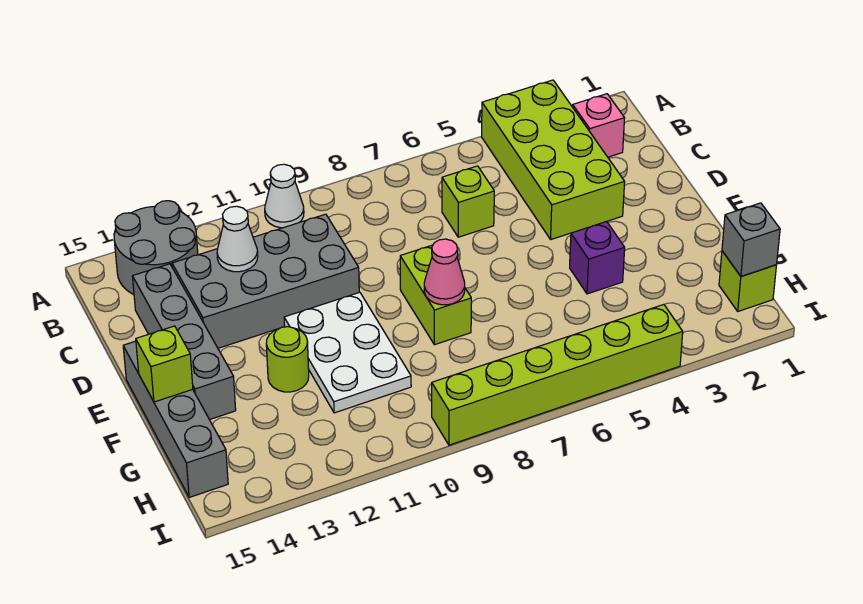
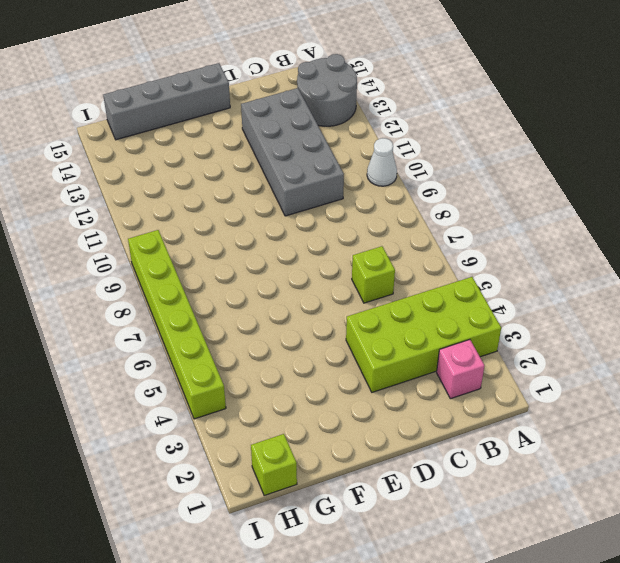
none -> grey 1x4 brick [132,264,236,420]
none -> lime 1x2 brick [400,245,471,345]
none -> white 2x3 plate [284,292,411,413]

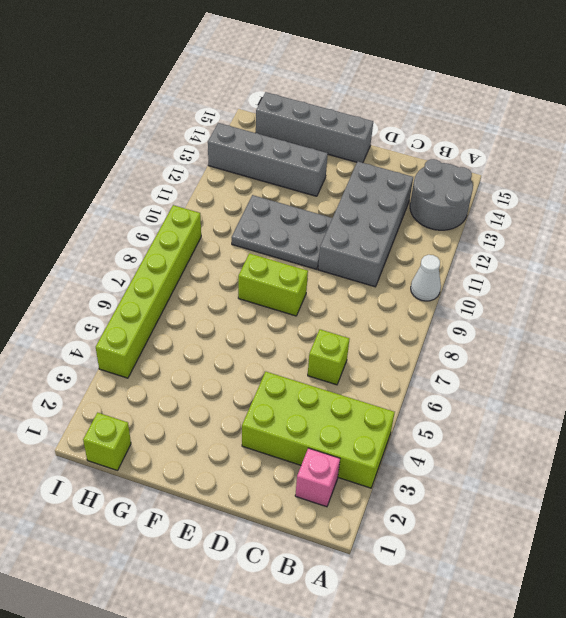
grey 2x3 plate [231,195,332,269] -> white 2x3 plate [284,292,411,413]
grey 1x4 brick [208,123,328,196] -> grey 1x4 brick moved to [132,264,236,420]
none -> purple 1x1 brick [570,222,625,294]
none -> lime 1x1 round brick [266,327,309,392]
none -> white 1x1 cone [217,206,258,272]

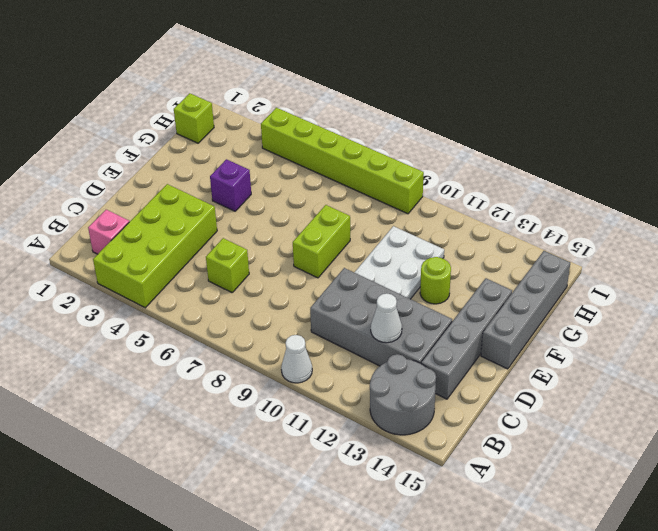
none -> pink 1x1 cone [424,239,465,305]
none -> lime 1x1 brick [136,326,193,402]
none -> grey 1x1 brick [722,203,780,276]

